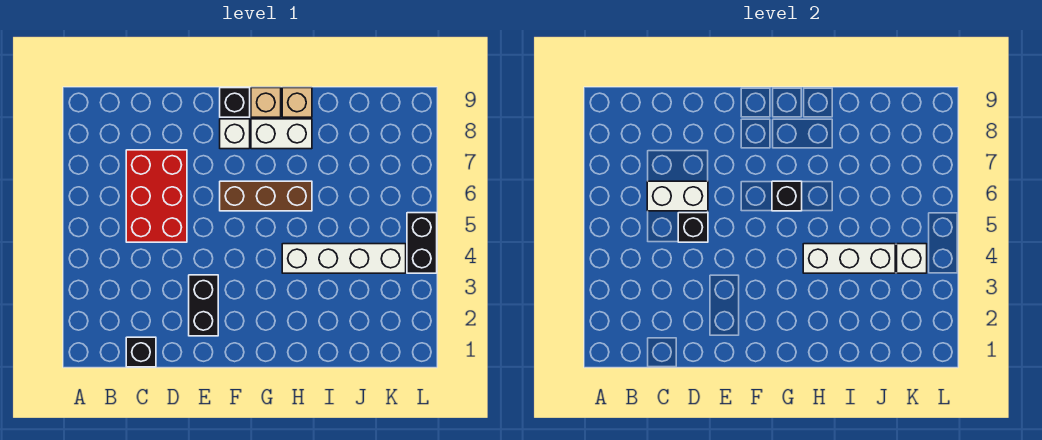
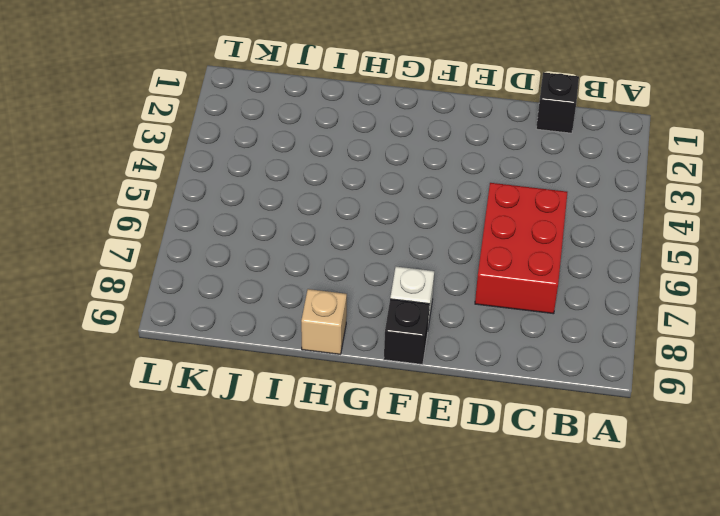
none -> black 1x2 brick [189,275,218,336]
none -> brown 1x3 brick [220,181,312,211]
none -> white 1x2 brick [251,119,312,149]

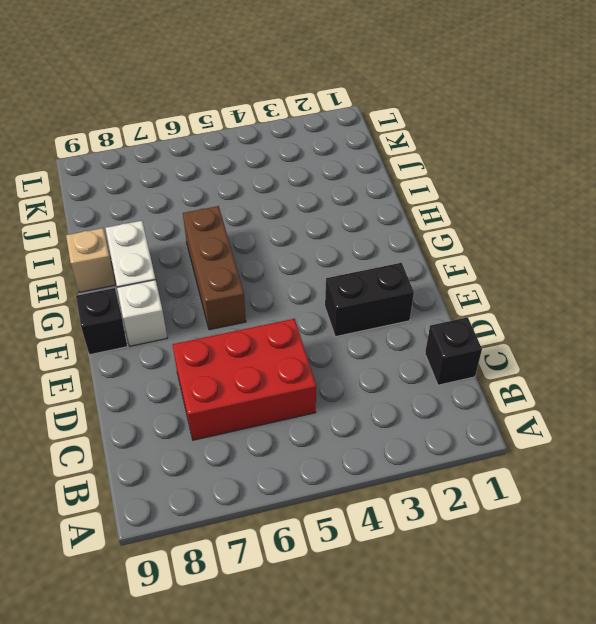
none -> tan 1x1 brick [251,88,281,117]
none -> white 1x4 brick [282,244,406,273]
none -> black 1x2 brick [407,213,437,273]

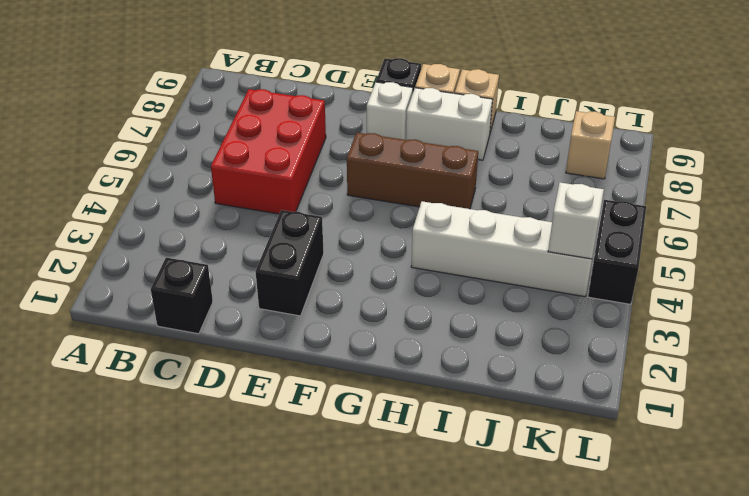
tan 1x1 brick [566,111,615,179] -> none
none -> white 1x2 brick [647,181,708,211]
none -> black 1x1 brick [678,213,708,242]
none -> black 1x1 brick [772,181,802,211]

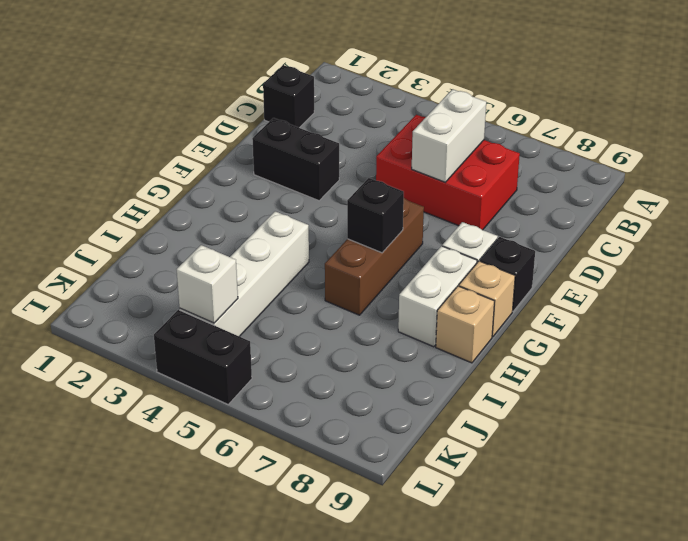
none -> black 1x1 brick [678,213,708,242]
none -> white 1x3 brick [803,244,895,273]

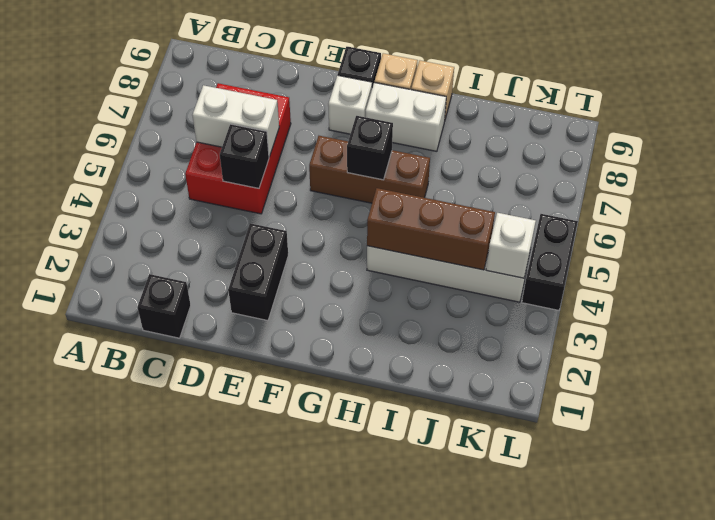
brown 1x3 brick [367,188,495,270] -> white 1x3 brick [803,244,895,273]

